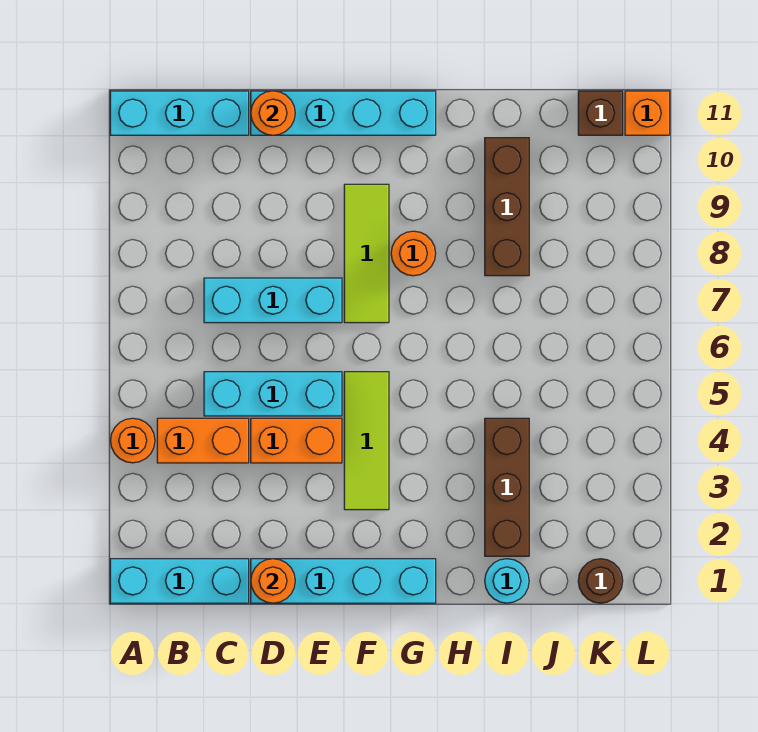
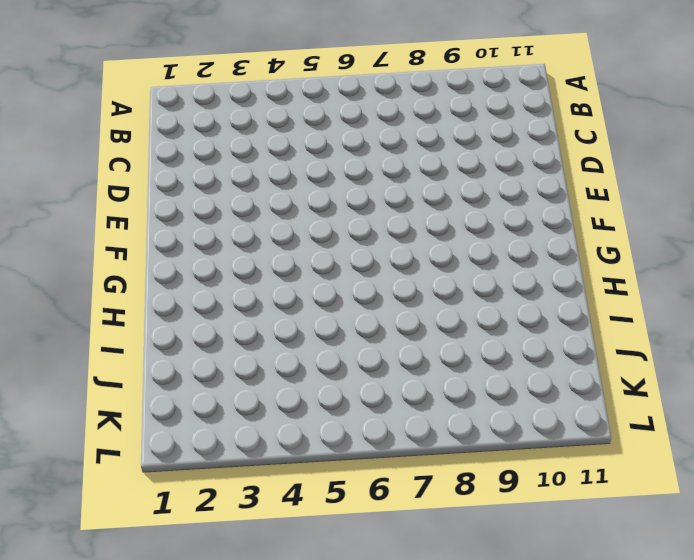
none -> cyan 1x3 brick [110,559,249,603]
none -> orange 1x1 round brick [110,418,155,463]
none -> cyan 1x3 brick [110,91,249,135]

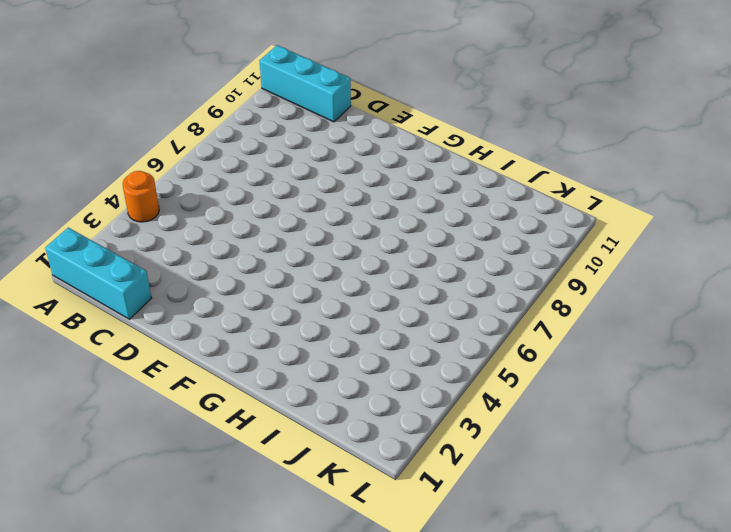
none -> orange 1x2 brick [157,418,249,463]
none -> cyan 1x3 brick [204,372,342,416]
none -> cyan 1x3 brick [204,278,342,323]

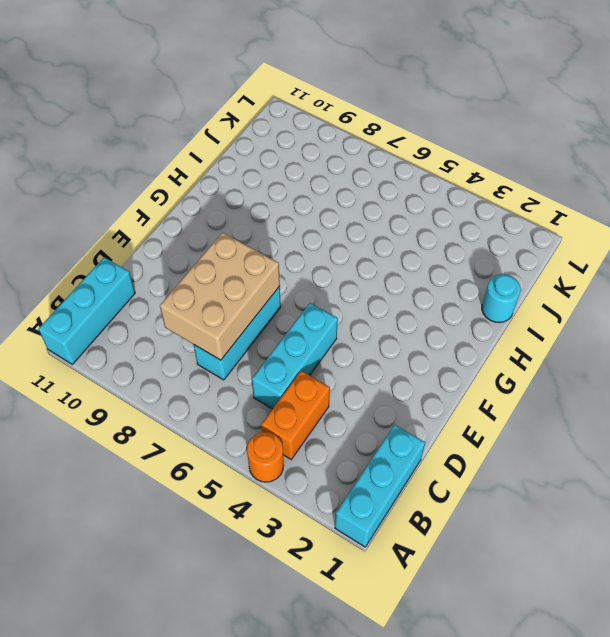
tan 2x3 brick [160,232,280,360] -> none
none -> cyan 1x4 brick [251,559,436,603]
none -> orange 1x2 brick [251,418,342,463]
none -> cyan 1x4 brick [251,91,436,135]

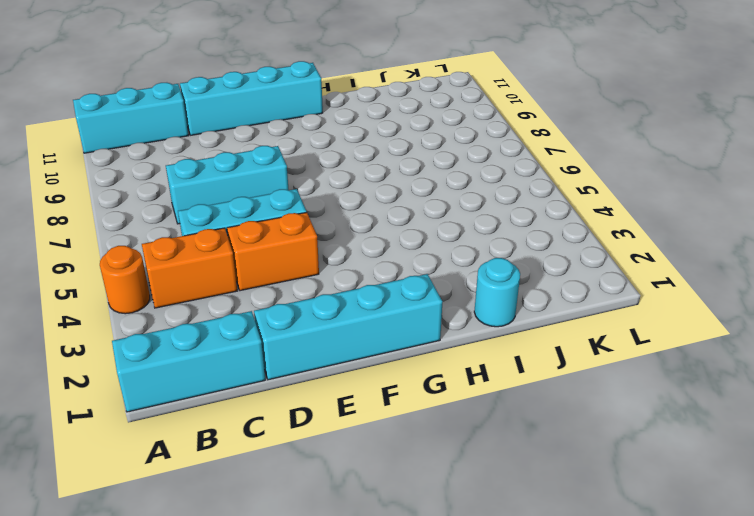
none -> lime 1x3 tile [344,372,389,510]
none -> lime 1x3 tile [344,184,389,323]
none -> orange 1x1 round brick [391,231,436,276]

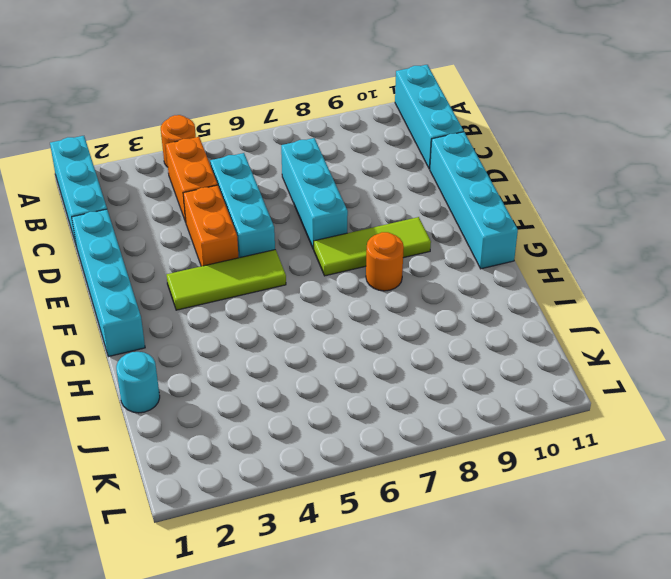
none -> brown 1x3 brick [485,418,529,556]
none -> brown 1x3 brick [485,138,529,276]
none -> brown 1x1 round brick [578,559,623,603]

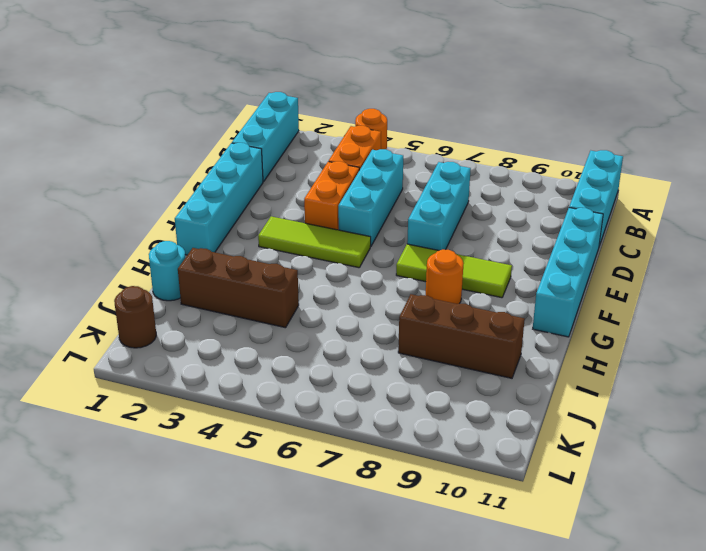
none -> brown 1x1 brick [578,91,623,135]
none -> orange 1x1 brick [625,91,670,135]
none -> orange 1x1 round brick [251,559,295,603]

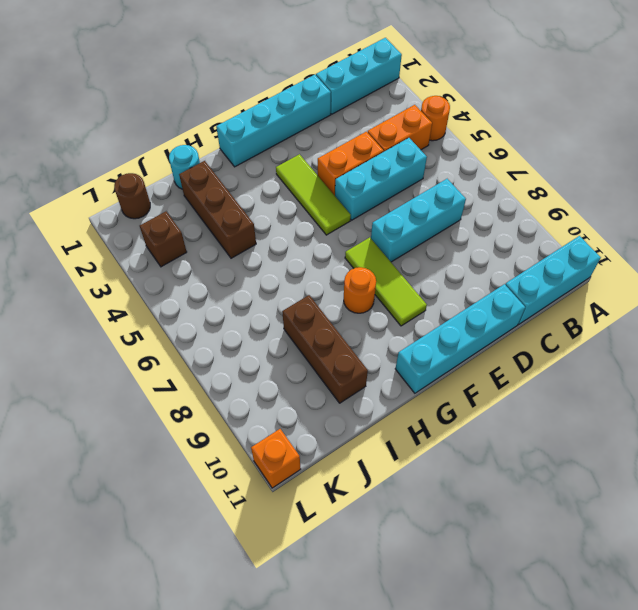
brown 1x1 brick [140,212,187,267] -> brown 1x1 brick moved to [578,91,623,135]
none -> orange 1x1 round brick [251,559,295,603]
none -> orange 1x1 round brick [251,91,295,135]

